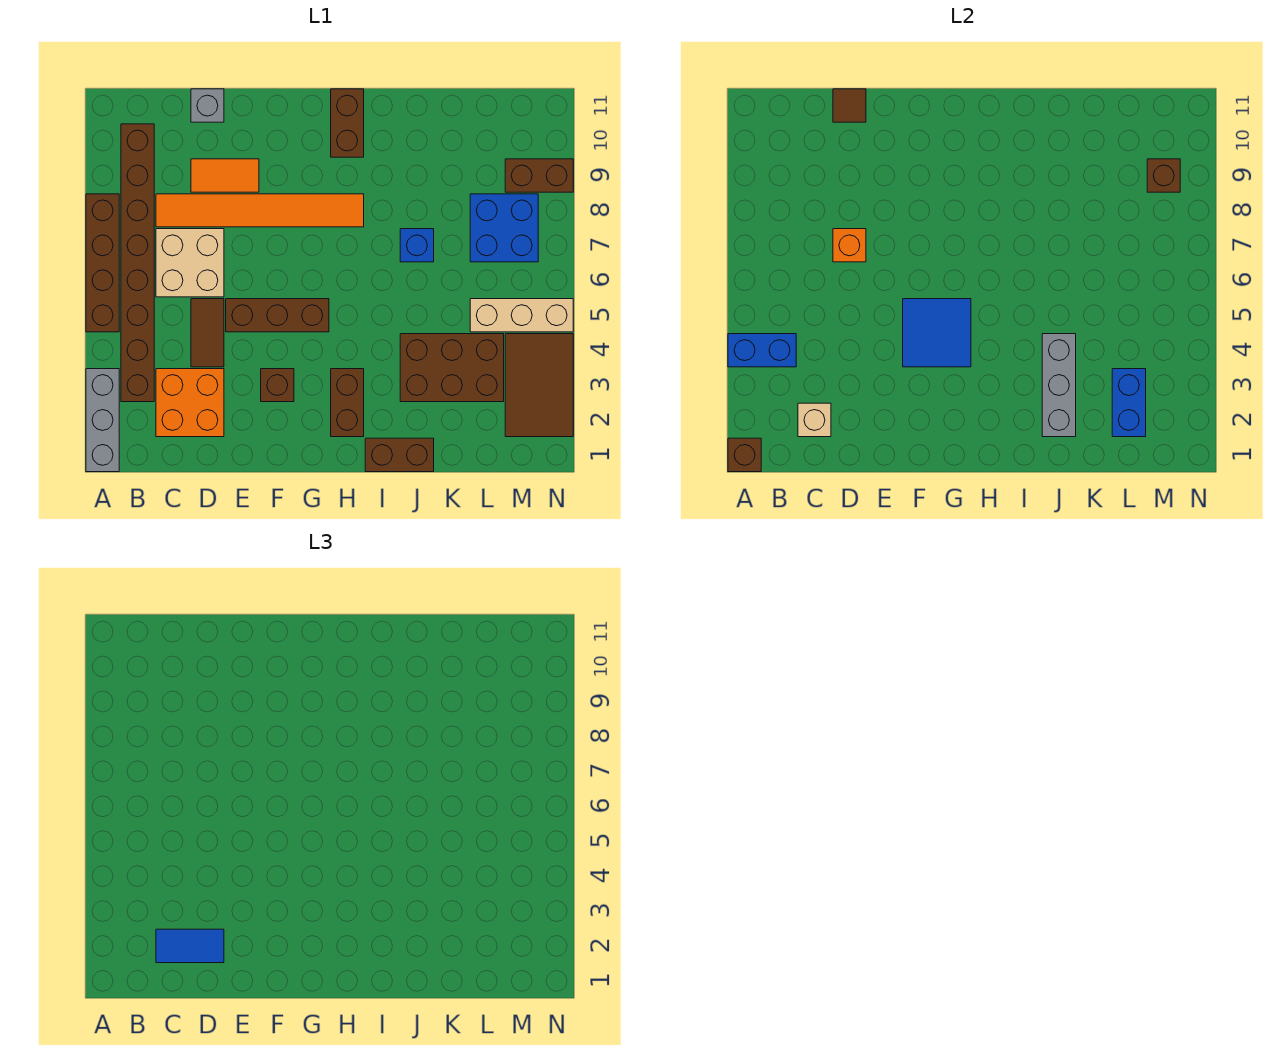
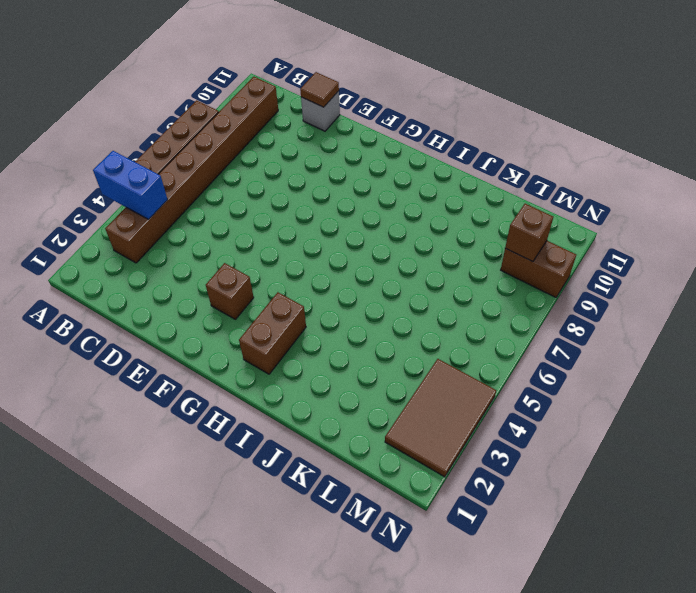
none -> grey 1x3 brick [86,369,119,472]
none -> orange 2x2 brick [156,369,224,437]
none -> tan 2x2 brick [156,229,224,297]
none -> orange 1x6 tile [156,194,364,227]

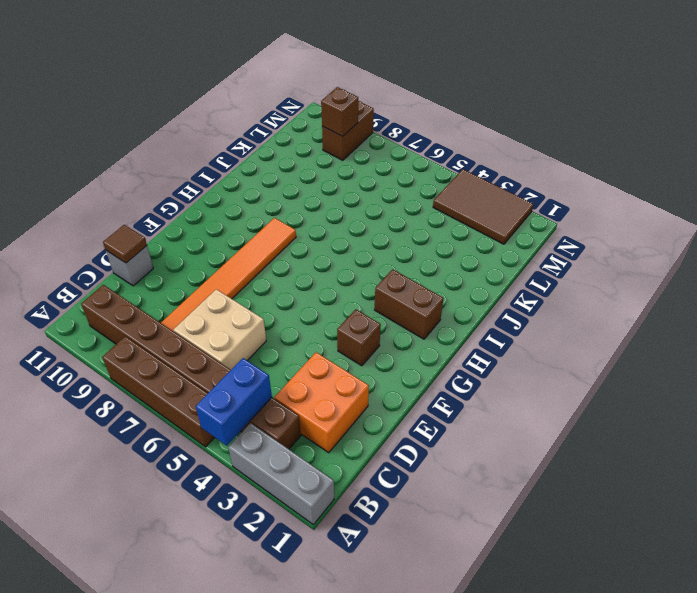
none -> brown 1x2 tile [191,299,224,367]
none -> orange 1x2 tile [191,159,259,192]
none -> brown 1x3 brick [226,299,329,332]
none -> brown 1x2 brick [331,89,364,157]

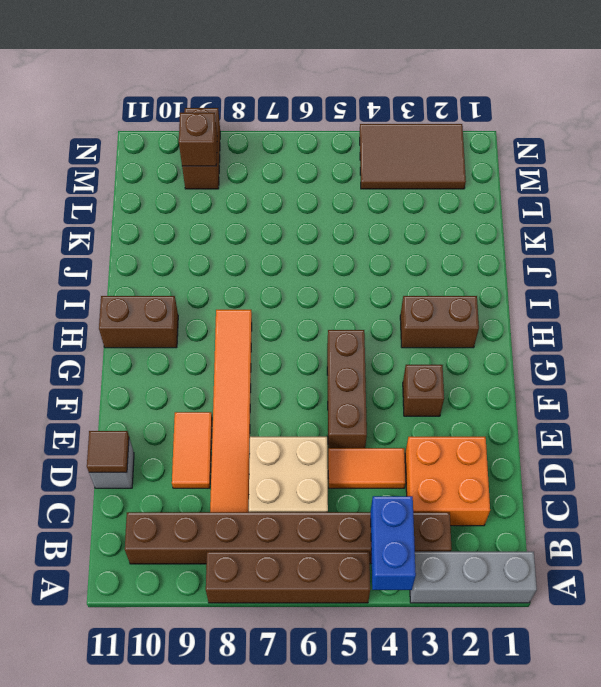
orange 1x2 tile [328,448,406,488] -> brown 1x2 tile [191,299,224,367]
none -> brown 1x2 brick [365,438,434,472]
none -> brown 2x3 brick [400,334,504,402]
none -> blue 1x1 brick [400,229,434,262]
none -> tan 1x3 brick [470,299,573,332]

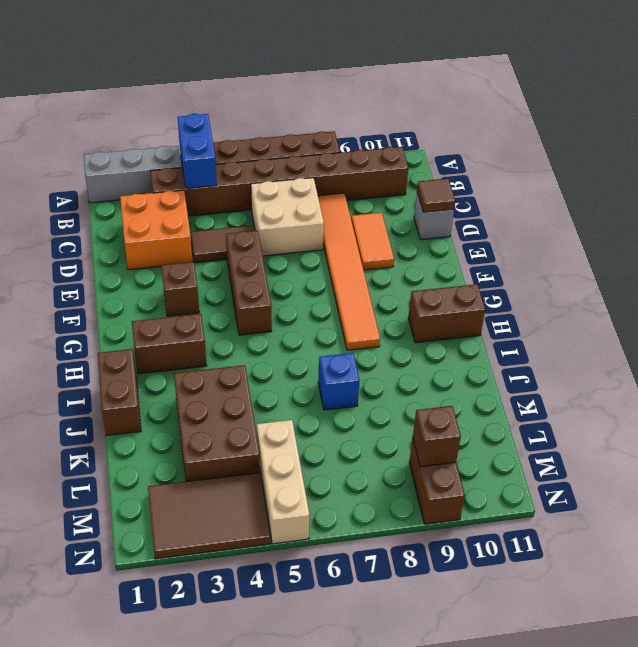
none -> blue 2x2 brick [470,194,538,262]
none -> brown 1x1 brick [728,438,761,472]
none -> tan 1x1 brick [798,403,831,437]
none -> orange 1x1 brick [833,229,866,262]

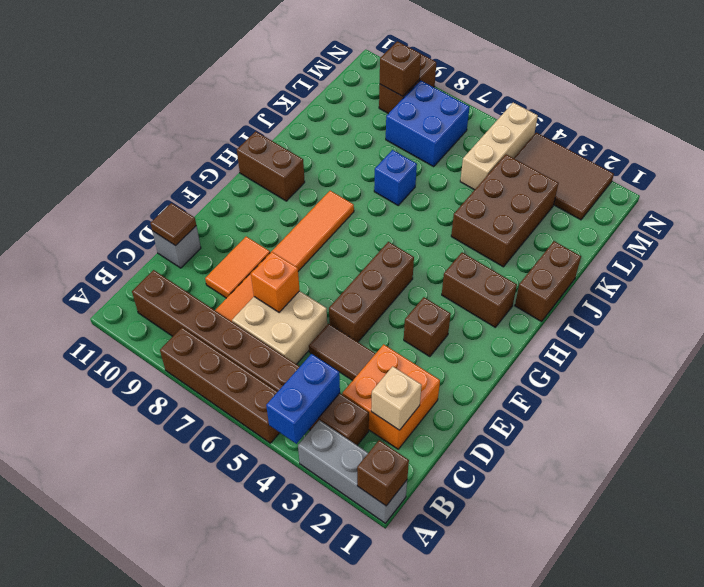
none -> blue 2x2 tile [903,299,971,367]
none -> grey 1x3 brick [1042,334,1076,437]
none -> blue 1x2 brick [1112,369,1146,437]
none -> blue 1x2 tile [156,929,224,963]

